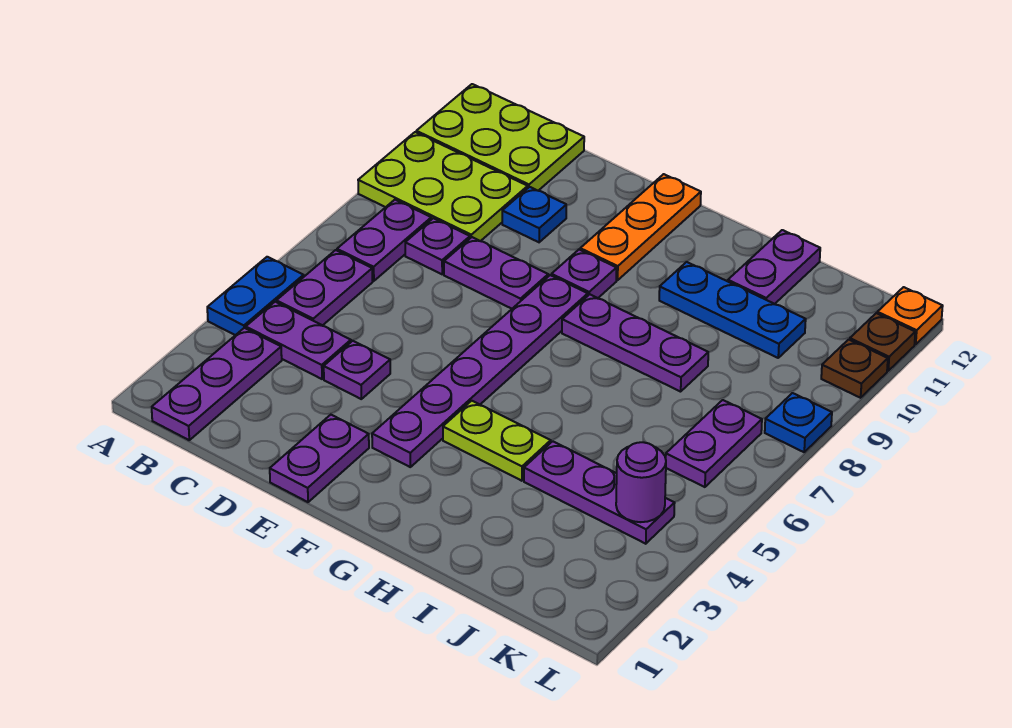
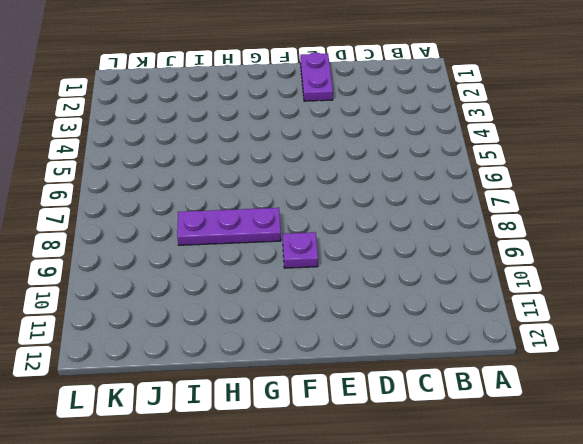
none -> blue 1x2 plate [207,257,304,335]
none -> lime 2x3 plate [358,132,528,241]
none -> lime 2x3 plate [416,84,584,191]

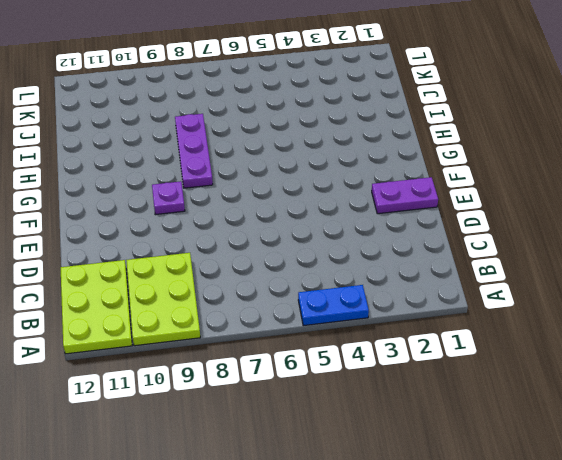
none -> purple 1x3 plate [152,328,282,440]
none -> purple 1x2 plate [246,302,351,379]
none -> purple 1x2 plate [277,250,373,325]

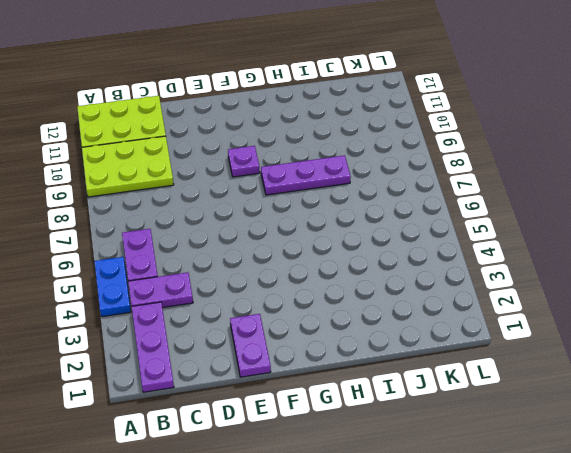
none -> purple 1x2 plate [337,200,431,281]
none -> purple 1x1 plate [405,218,470,274]
none -> purple 1x1 plate [324,341,390,399]

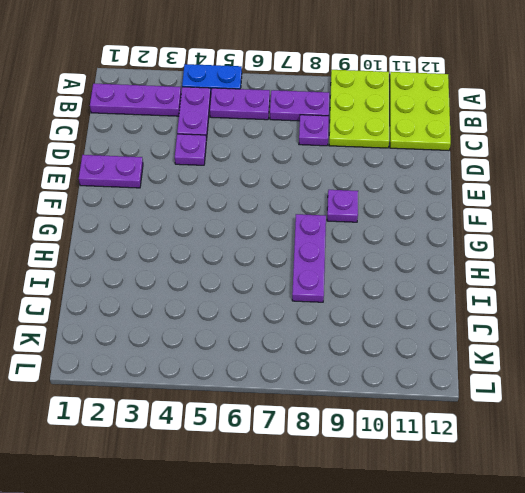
none -> purple 1x2 plate [444,237,548,309]
none -> blue 1x1 plate [502,187,566,242]
none -> purple 1x6 plate [372,275,588,467]

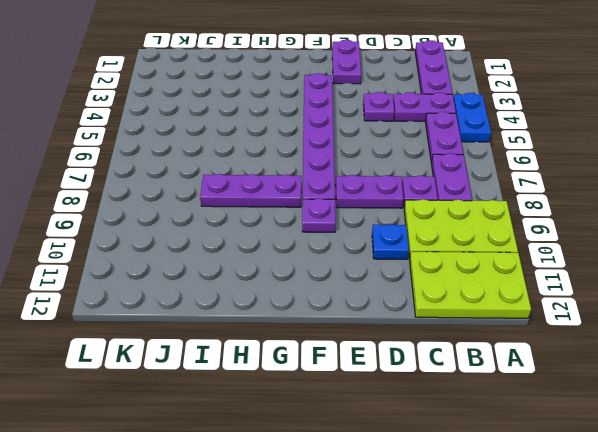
none -> orange 1x3 plate [580,174,701,280]
none -> lime 1x2 plate [443,401,551,481]
none -> blue 1x3 plate [659,262,806,358]

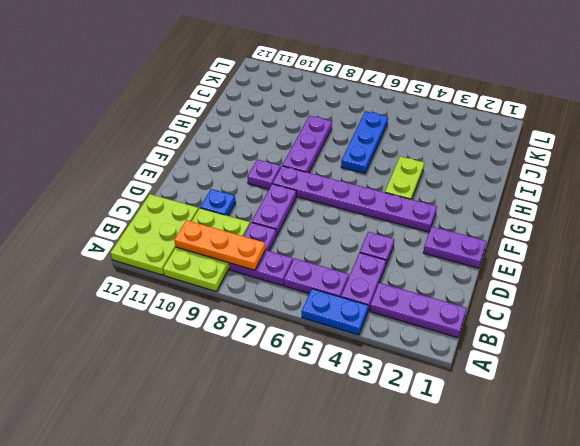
orange 1x3 plate [174,220,265,270] -> orange 1x3 plate moved to [580,174,701,280]
blue 1x3 plate [341,111,388,173] -> blue 1x3 plate moved to [659,262,806,358]
none -> purple 1x3 plate [524,441,675,544]
none -> purple 1x2 plate [728,230,820,304]
none -> purple 1x2 plate [666,400,762,487]

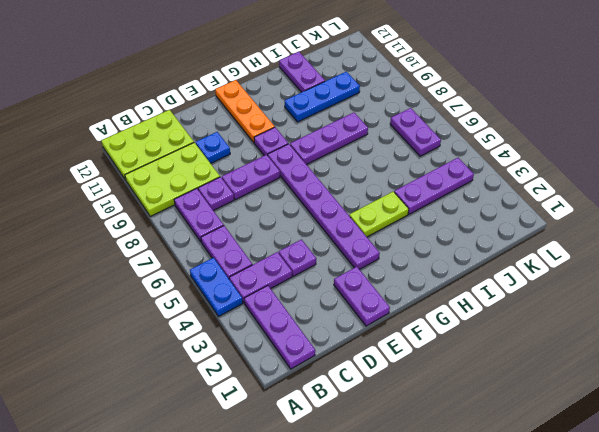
none -> blue 1x1 plate [765,393,832,452]
none -> brown 1x1 plate [821,339,888,398]
none -> brown 1x1 plate [850,313,915,371]

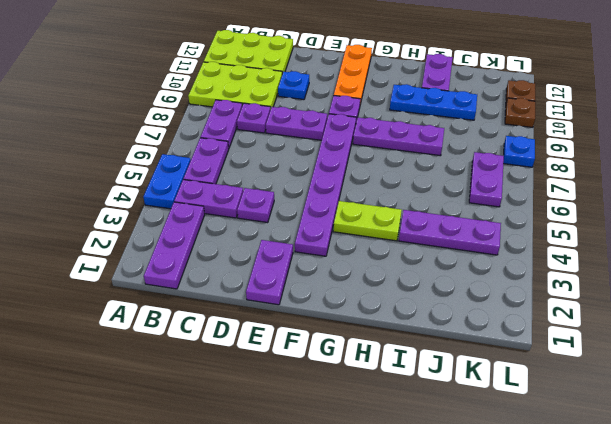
none -> orange 1x1 plate [877,287,943,344]
none -> purple 1x1 round brick [616,442,666,522]

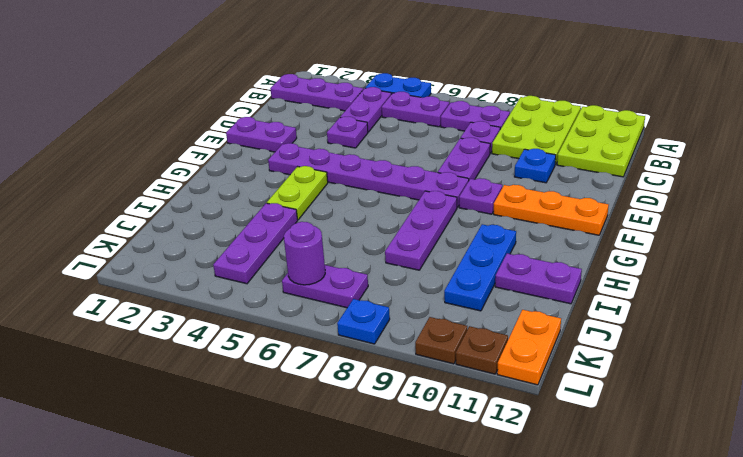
purple 1x1 round brick [284,222,325,285] -> purple 1x1 round brick moved to [616,442,666,522]
orange 1x2 plate [497,310,561,385] -> orange 1x1 plate [877,287,943,344]

